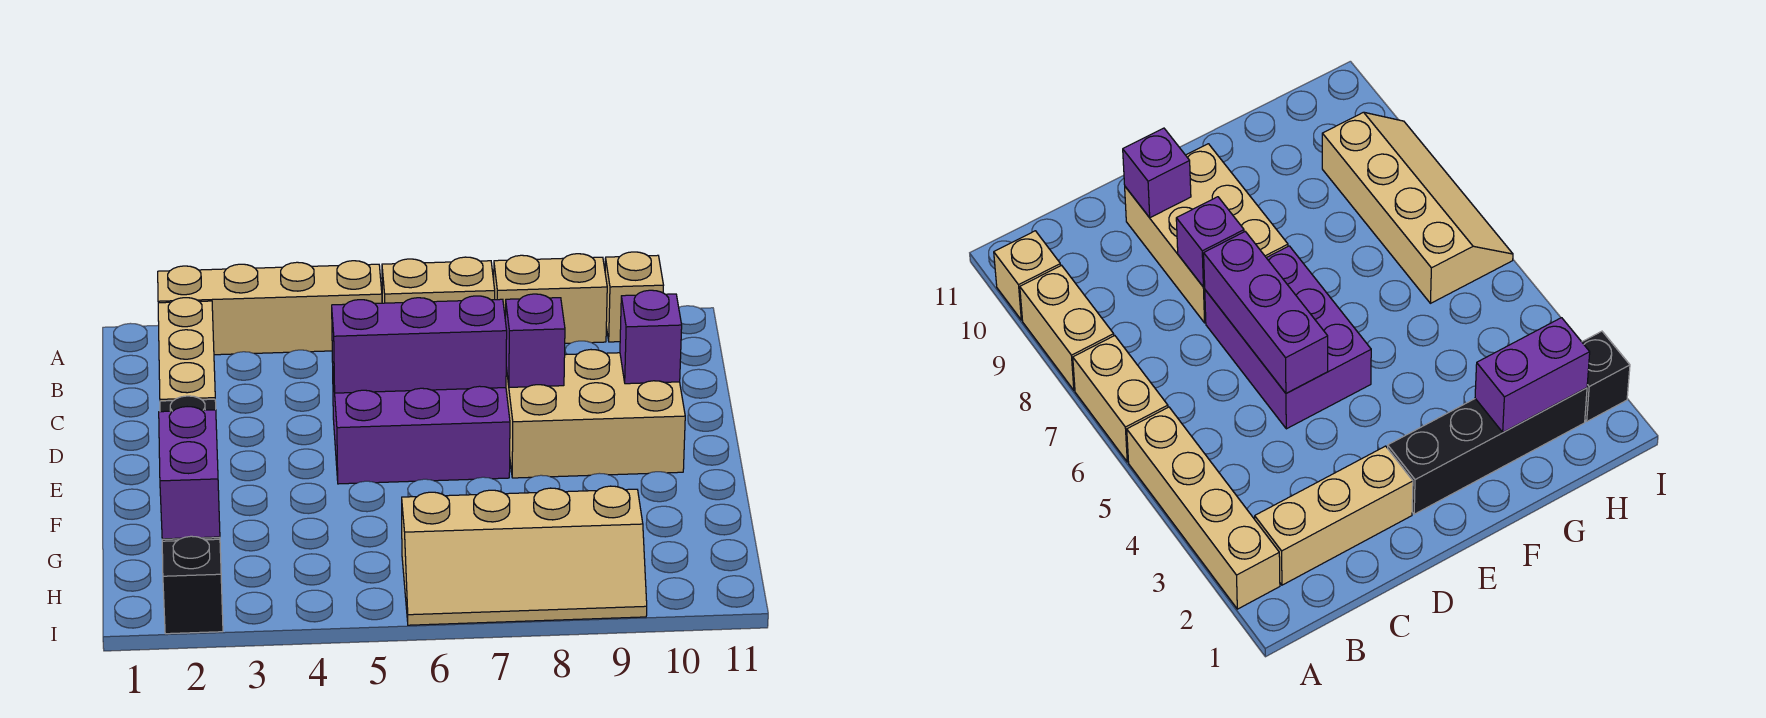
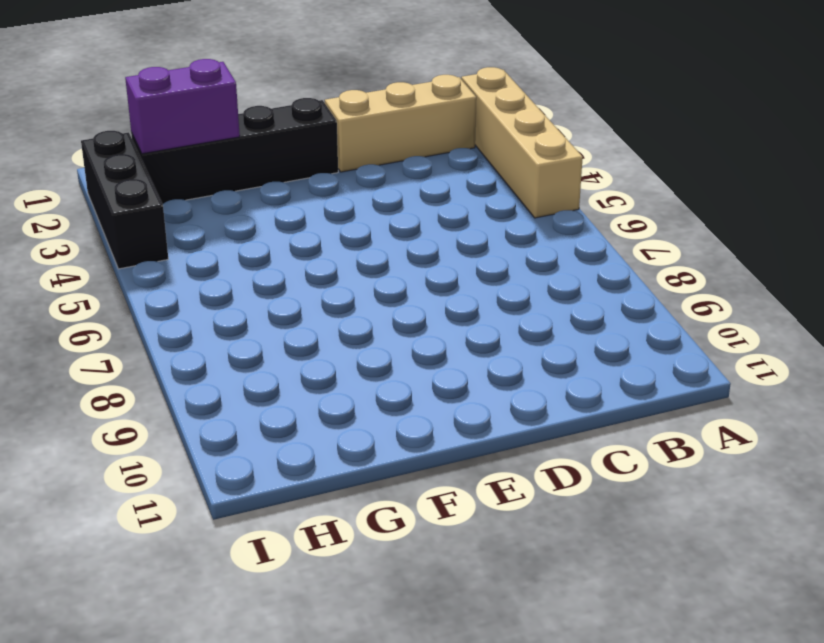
black 1x3 brick [81,131,168,269] -> black 1x1 brick [162,536,223,634]
none -> tan 1x2 brick [382,257,495,303]
none -> tan 1x2 brick [494,254,607,343]
none -> tan 1x1 brick [605,252,663,342]

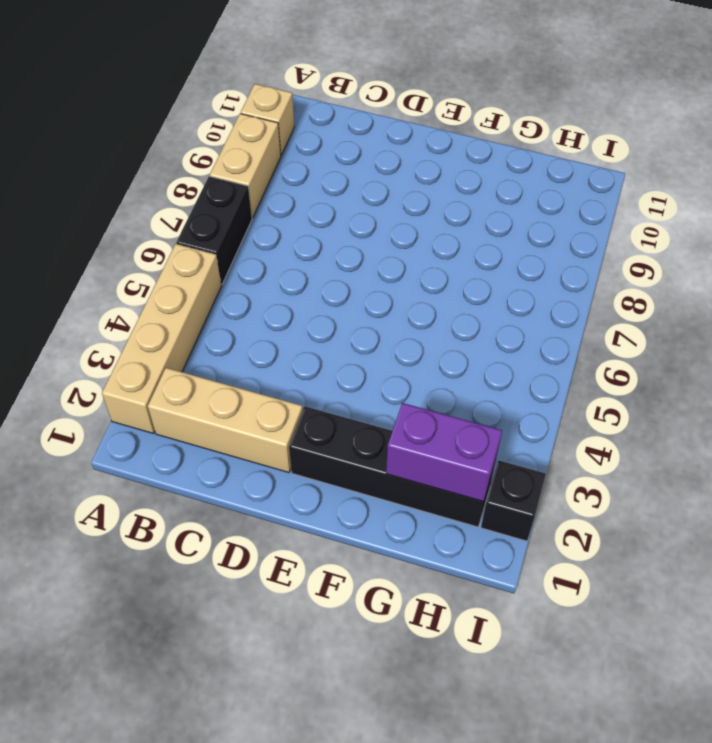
black 1x2 brick [176,176,252,284] -> tan 1x2 brick [382,257,495,303]
none -> purple 2x3 brick [333,377,510,484]
none -> tan 2x3 brick [506,350,685,478]
none -> tan 2x4 slope [402,486,647,625]

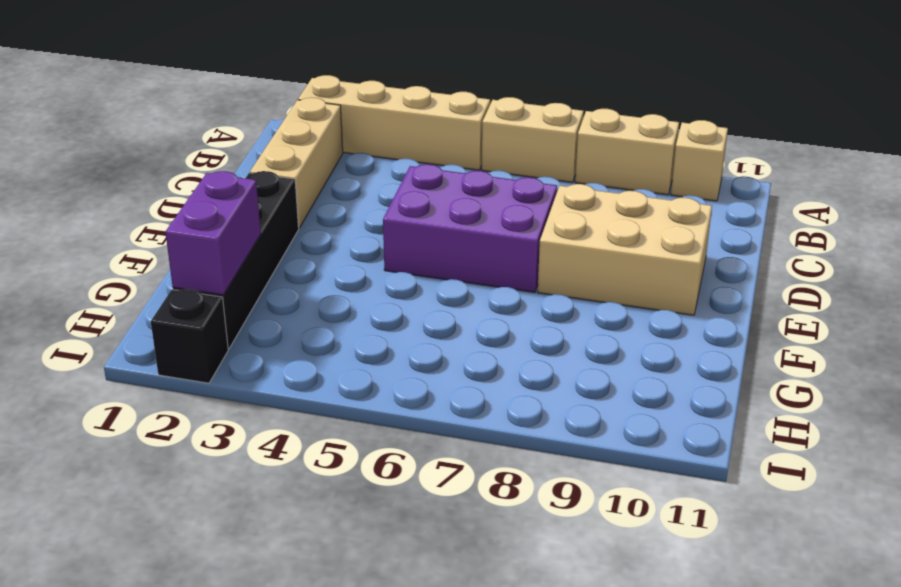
none -> tan 2x4 slope [402,486,647,625]
none -> purple 1x3 brick [332,296,507,393]
none -> purple 1x1 brick [505,294,565,387]

